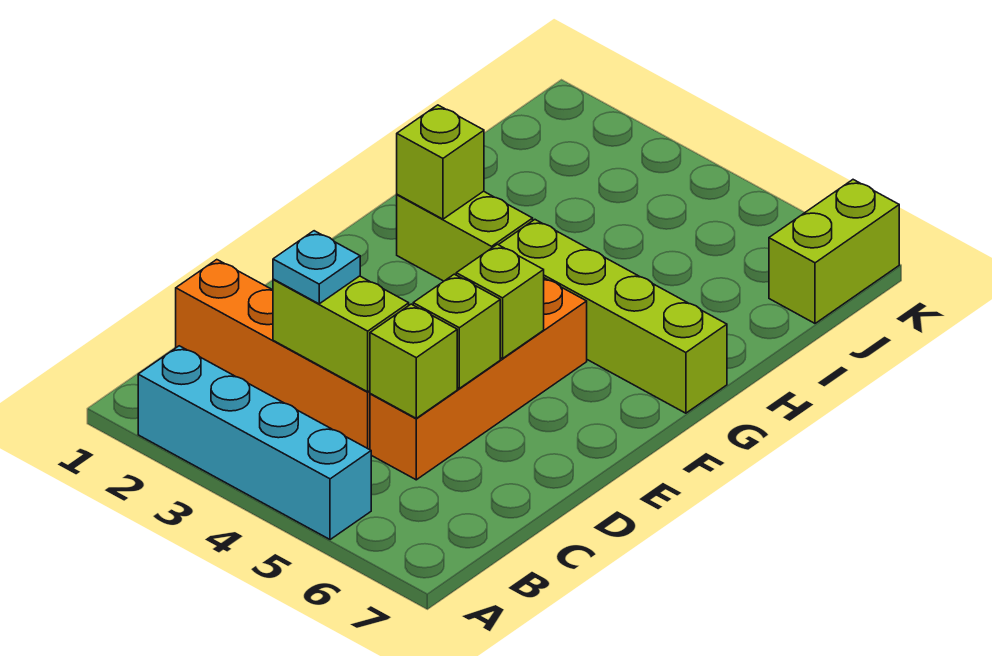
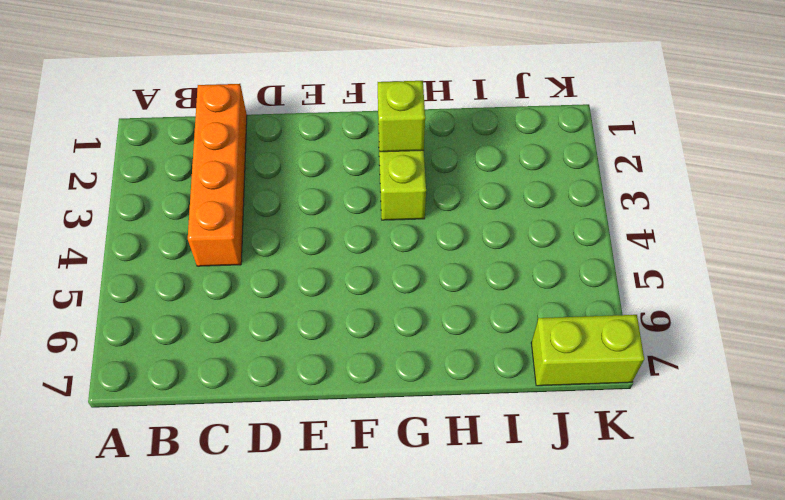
none -> cyan 1x4 brick [138,346,371,540]
none -> orange 1x4 brick [370,278,587,480]
none -> lime 1x4 brick [499,220,727,413]

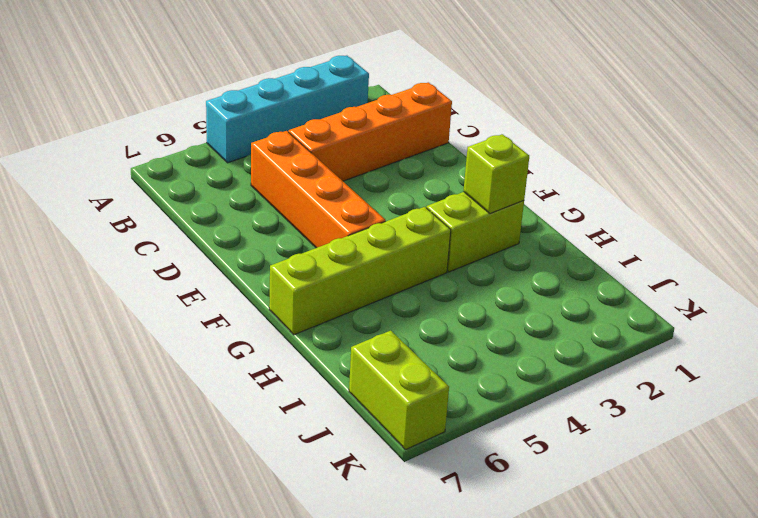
none -> lime 1x2 brick [273,276,409,392]
none -> lime 1x1 brick [370,304,457,418]
none -> lime 1x1 brick [413,274,500,388]

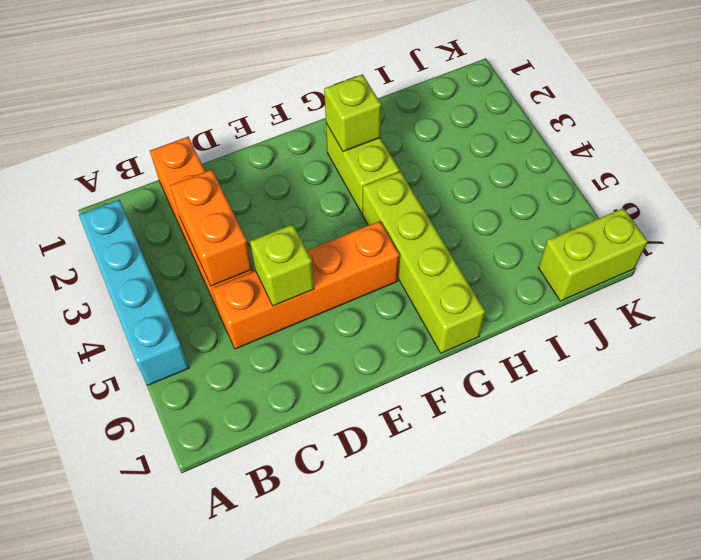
orange 1x2 brick [170,170,252,286] -> lime 1x2 brick [273,276,409,392]
none -> lime 1x1 brick [370,304,457,418]
none -> lime 1x1 brick [456,244,544,359]
none -> cyan 1x1 plate [273,231,360,304]

